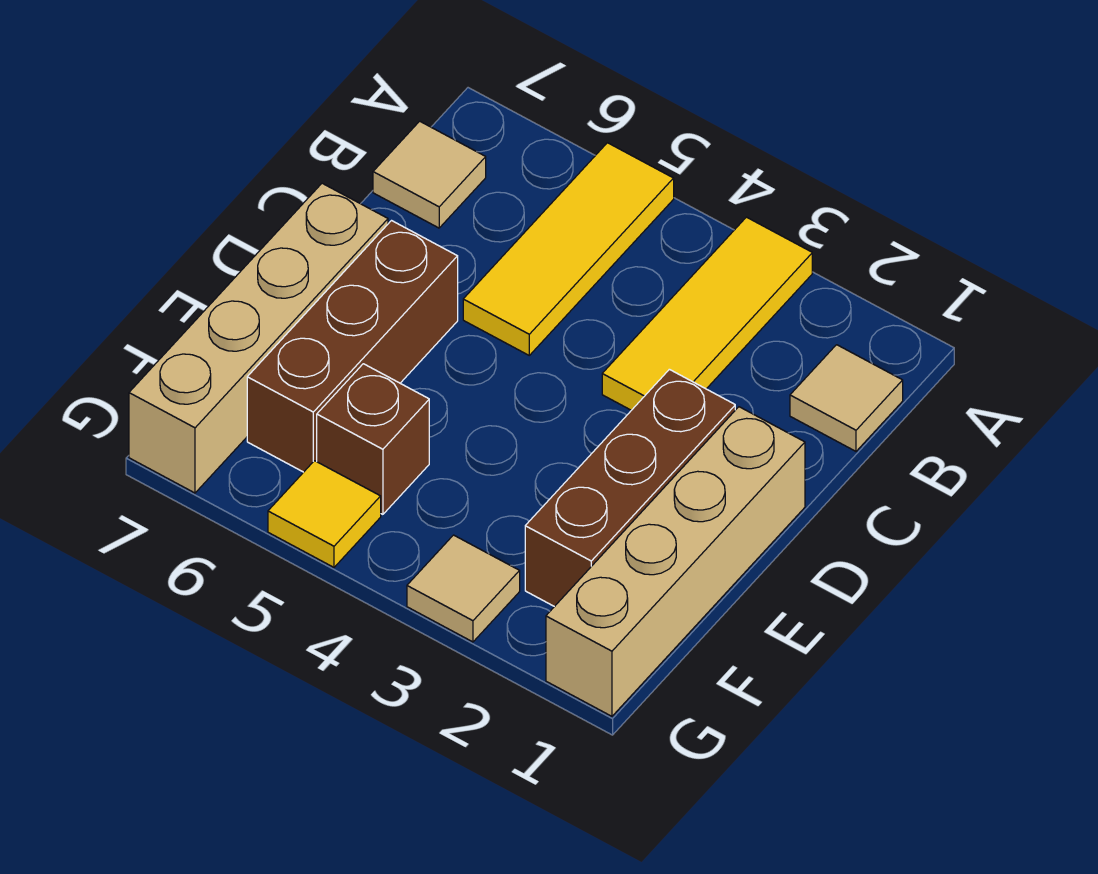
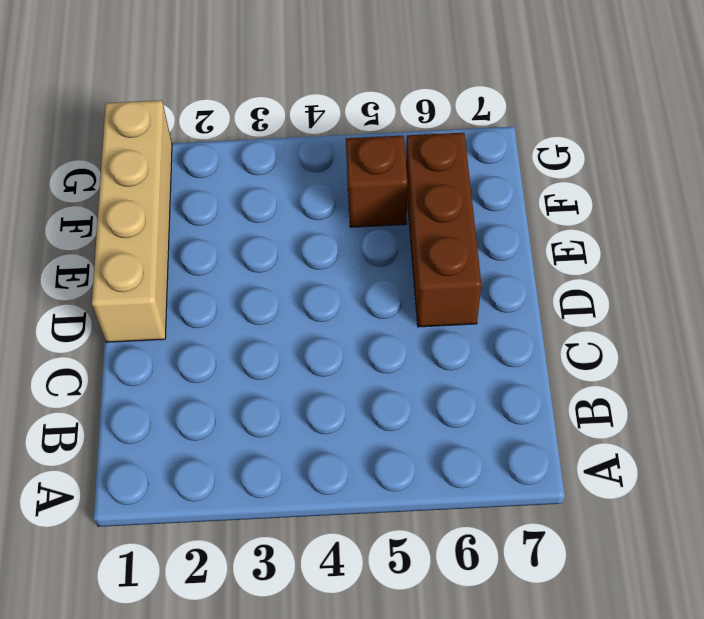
none -> yellow 1x3 tile [602,217,812,410]
none -> yellow 1x3 tile [463,143,674,355]

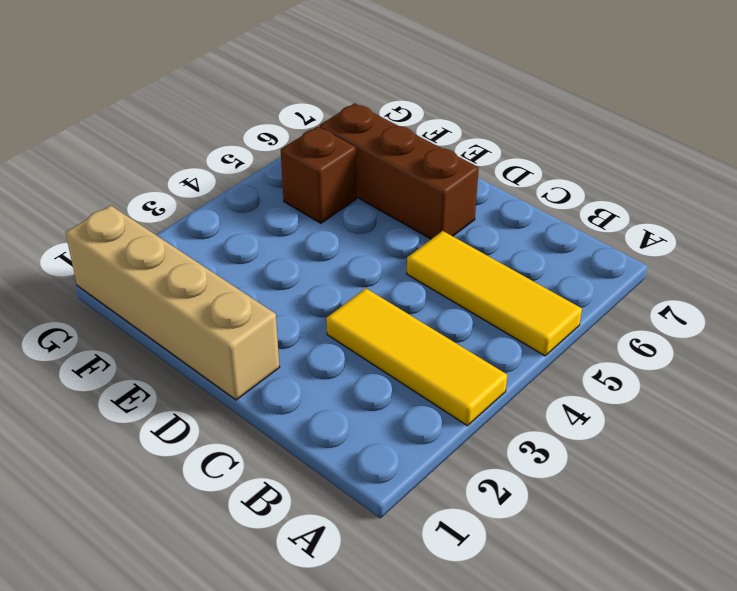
none -> tan 1x1 tile [790,345,903,451]
none -> tan 1x1 tile [373,121,486,228]

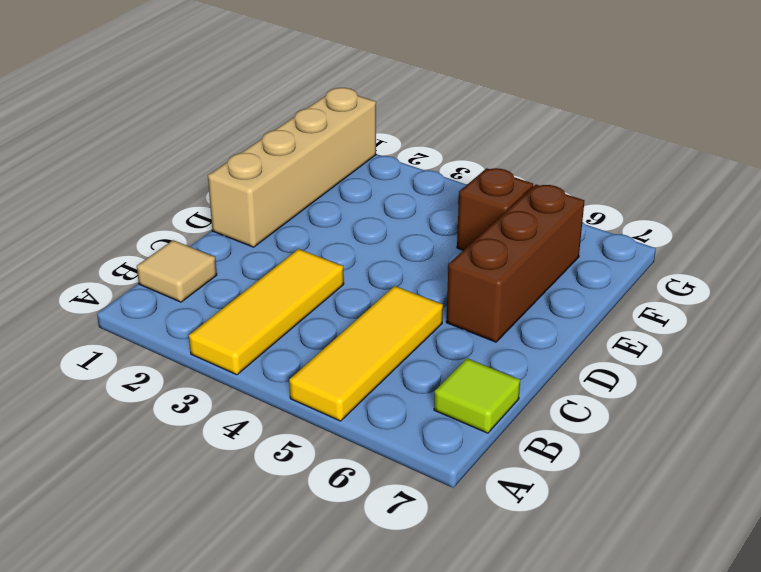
lime 1x1 tile [434,358,520,433] -> tan 1x1 tile [373,121,486,228]
none -> brown 1x3 brick [525,369,735,607]
none -> tan 1x4 brick [129,183,388,493]

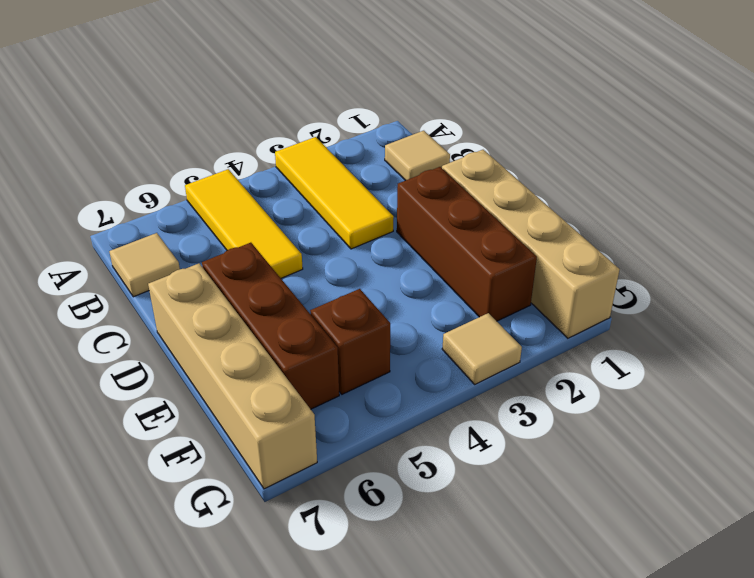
none -> yellow 1x1 tile [268,461,381,567]

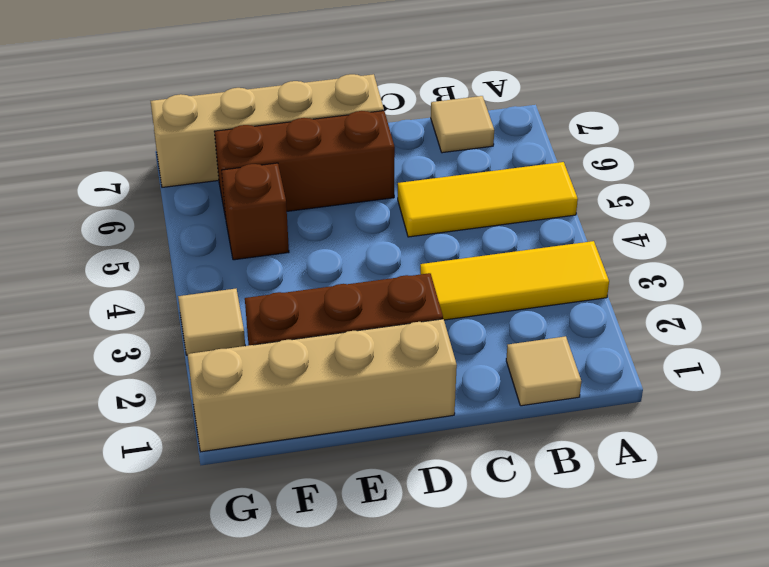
none -> yellow 1x1 tile [268,461,381,567]

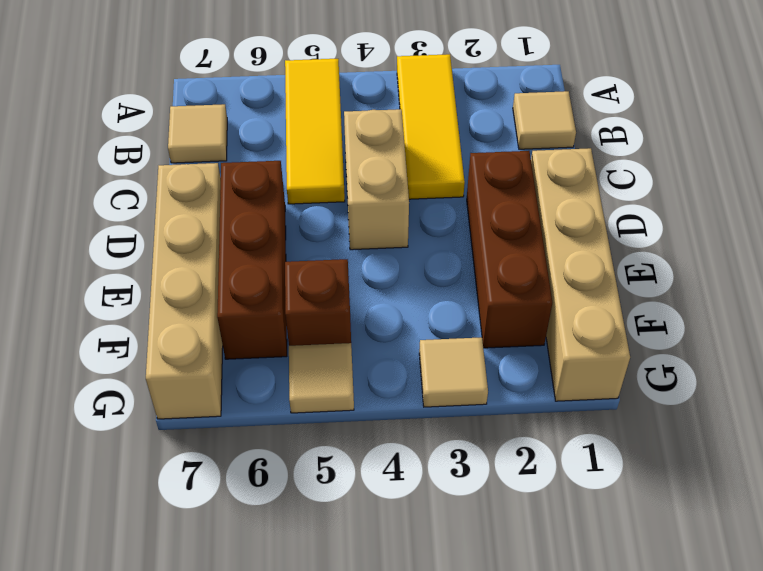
tan 1x2 brick [344,109,409,250] -> none
tan 1x1 tile [289,343,354,413] -> yellow 1x1 tile [268,461,381,567]

